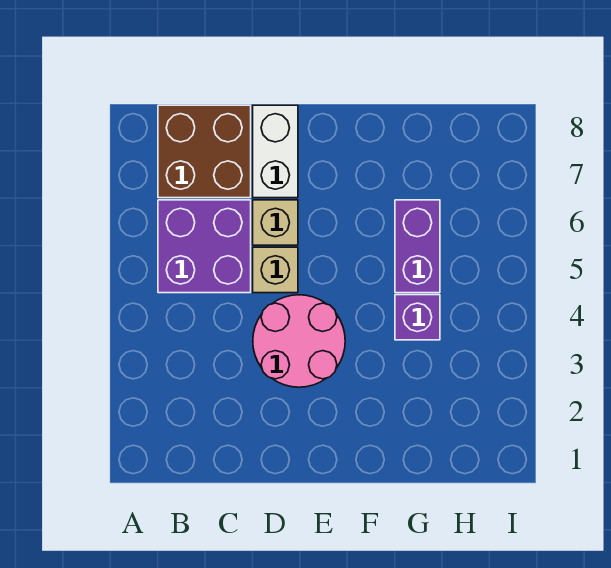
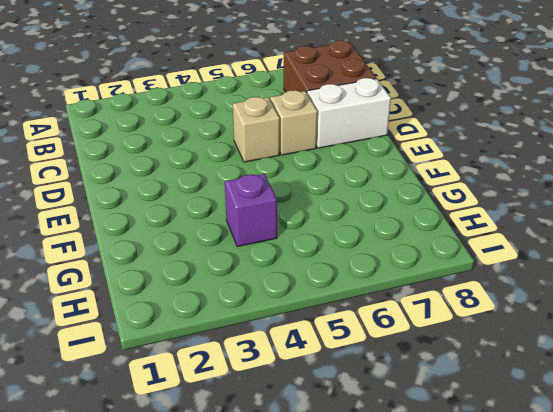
none -> purple 2x2 brick [158,200,251,293]
none -> pink 2x2 round brick [253,295,345,387]

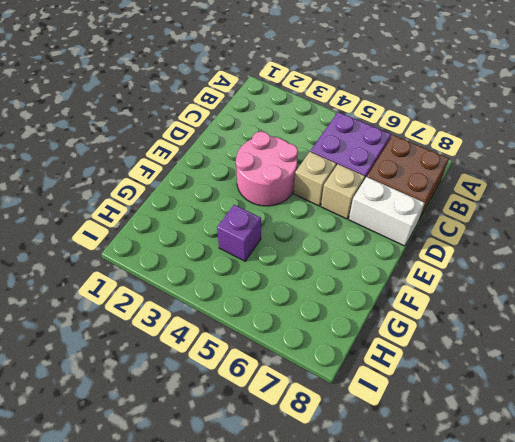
none -> purple 1x2 brick [395,200,440,293]

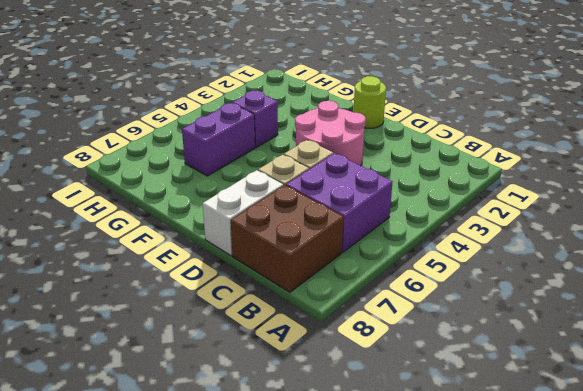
lime 1x1 round brick [354,76,386,128] -> none

